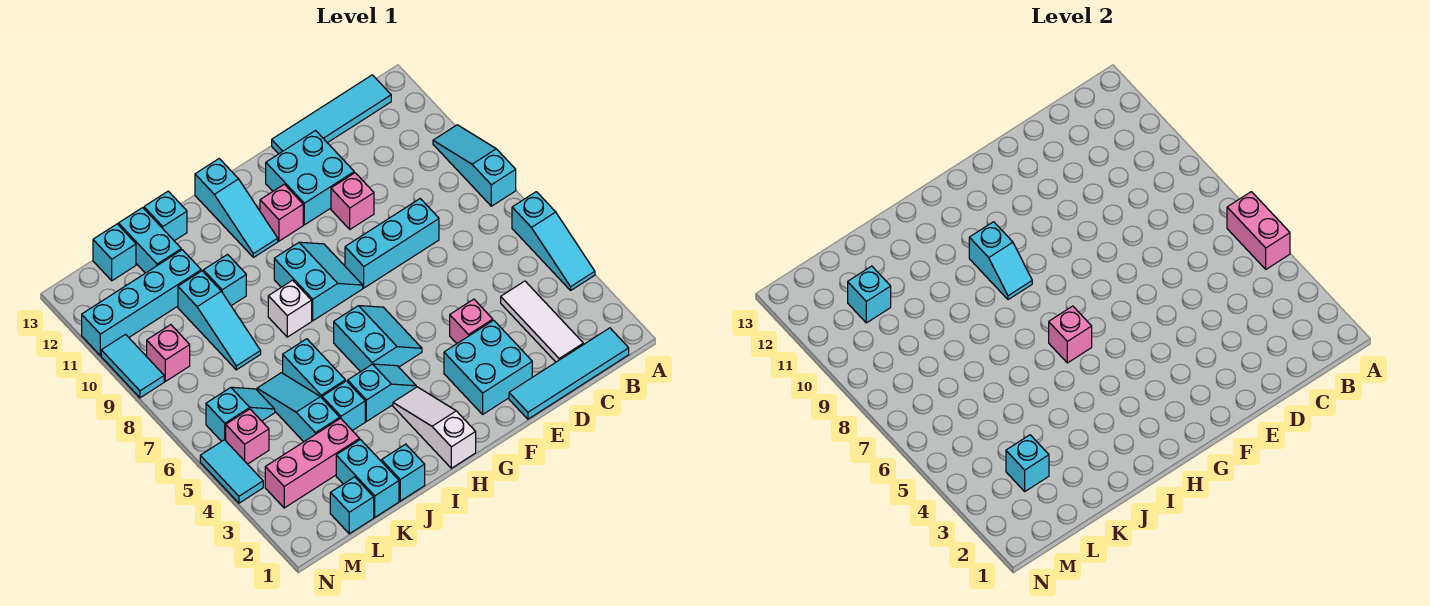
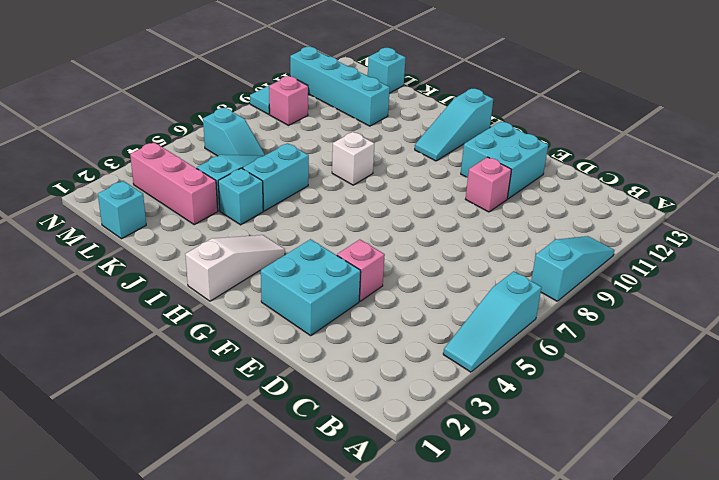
none -> cyan 1x4 tile [509,328,629,419]
none -> cyan 1x4 tile [272,75,391,154]
none -> white 1x3 tile [501,281,583,362]
none -> cyan 1x3 brick [345,199,439,288]

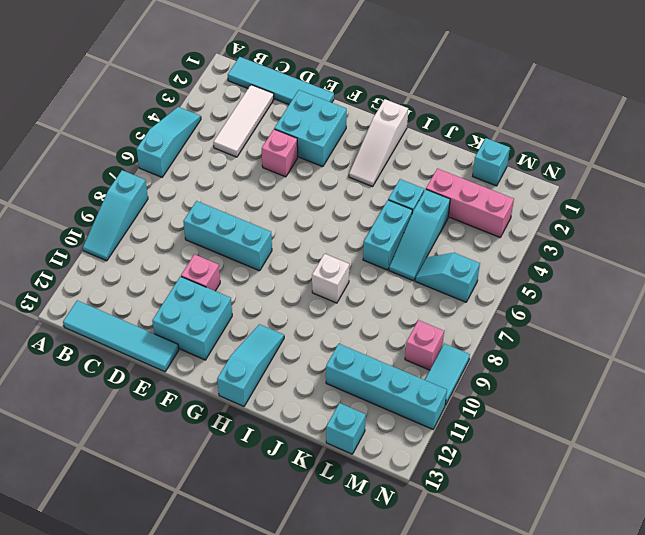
none -> cyan 2x2 slope [334,306,422,372]
none -> cyan 2x2 slope [274,242,363,321]
none -> pink 1x1 brick [260,184,303,241]
none -> cyan 1x2 slope [348,364,416,421]

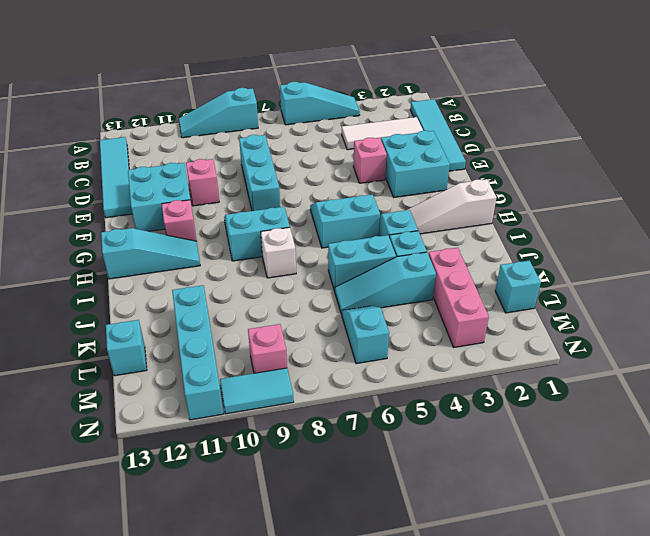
none -> cyan 1x1 brick [381,444,425,501]
none -> cyan 1x1 brick [203,255,246,306]
none -> cyan 1x1 brick [144,191,187,241]
none -> cyan 1x2 brick [336,440,399,517]

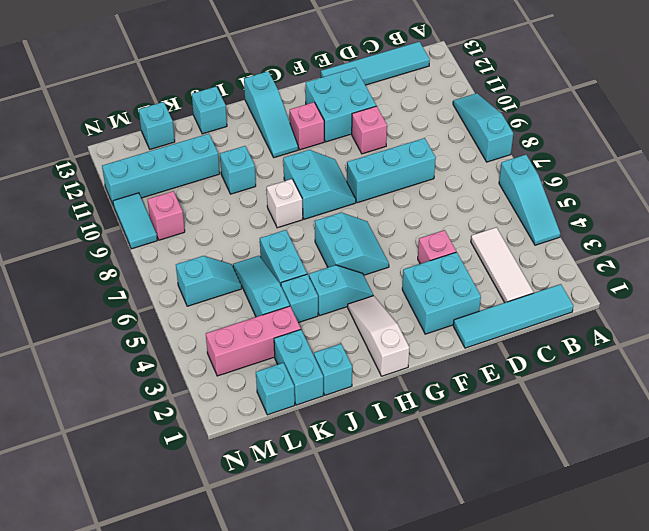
none -> cyan 1x3 slope [178,271,261,370]
none -> cyan 1x2 brick [118,208,181,273]
none -> pink 1x1 brick [226,409,269,464]
none -> cyan 1x2 tile [200,440,263,503]

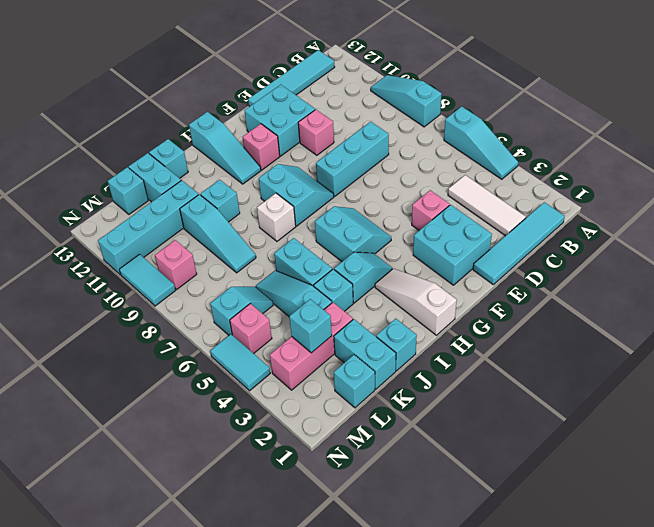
none -> pink 1x2 brick [1227,192,1290,269]
none -> pink 1x1 brick [1049,306,1092,363]
none -> cyan 1x2 slope [969,222,1032,300]
none -> cyan 1x1 brick [848,266,891,323]

